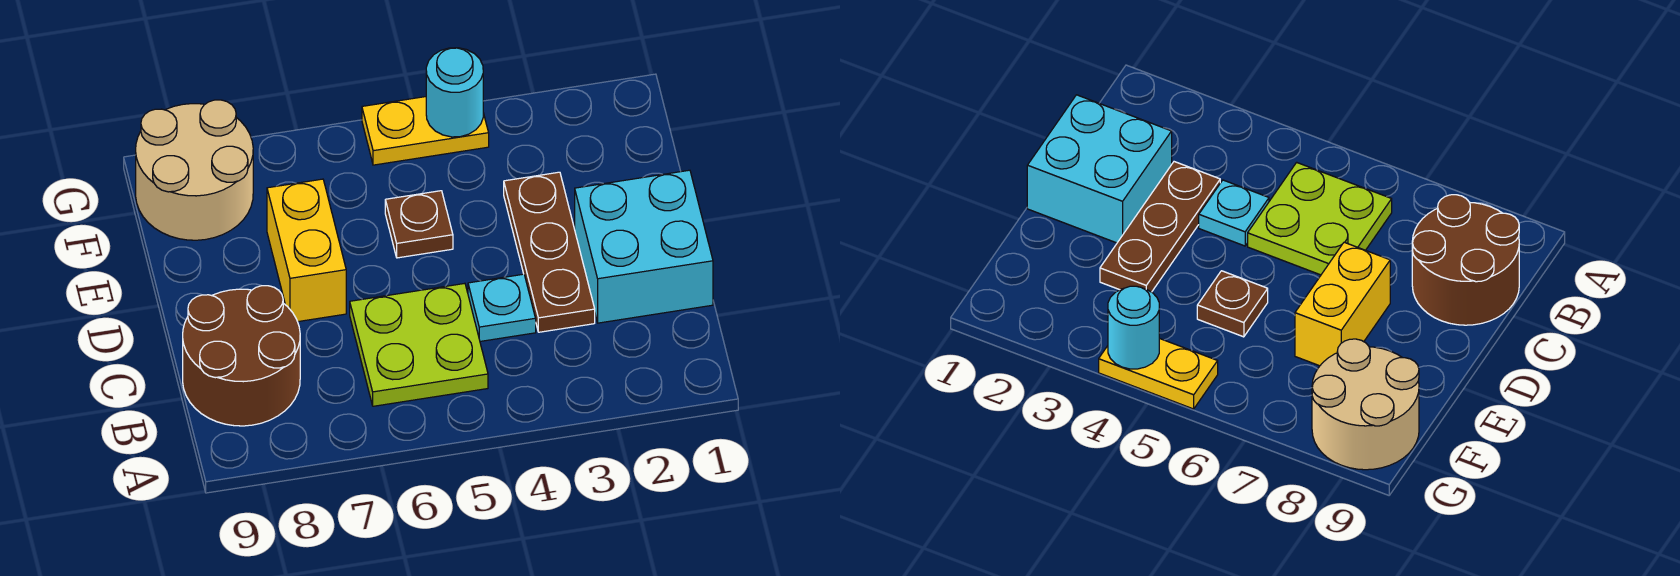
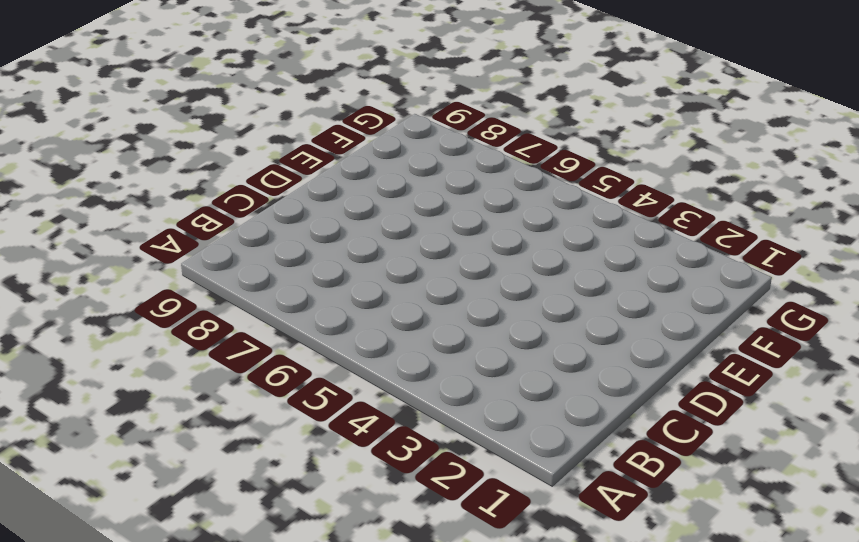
none -> lime 2x2 plate [350,283,488,406]
none -> brown 2x2 round brick [183,286,300,426]

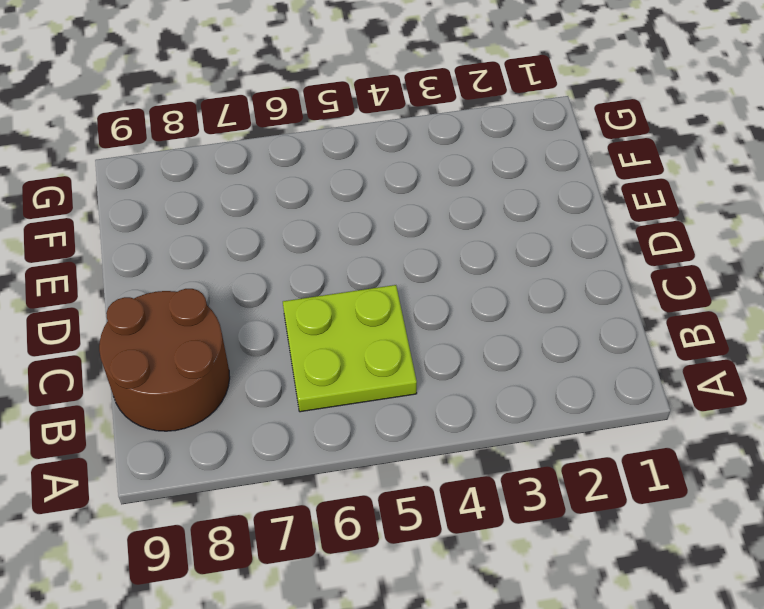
none -> cyan 2x2 brick [575,170,713,323]
none -> brown 1x3 plate [504,172,595,332]

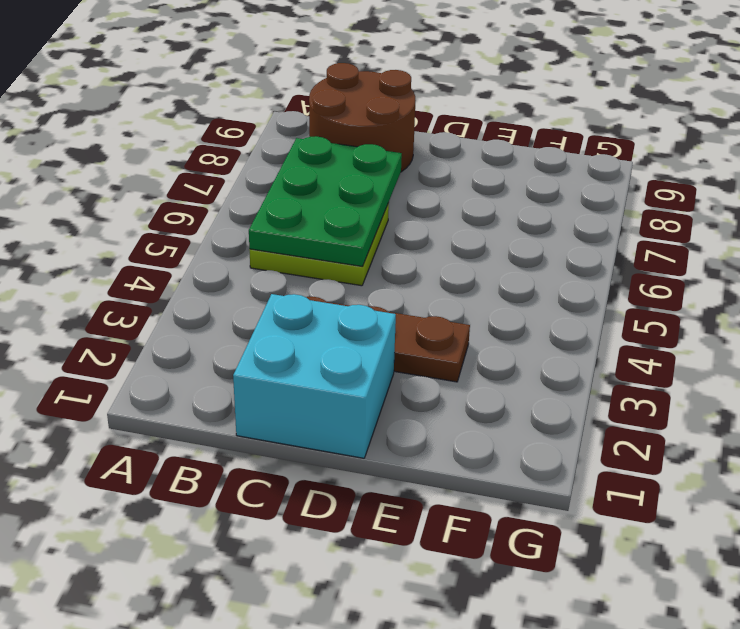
green 2x3 plate [249,136,402,267] -> none
none -> cyan 1x1 plate [468,274,536,341]
none -> yellow 1x2 brick [267,179,346,322]

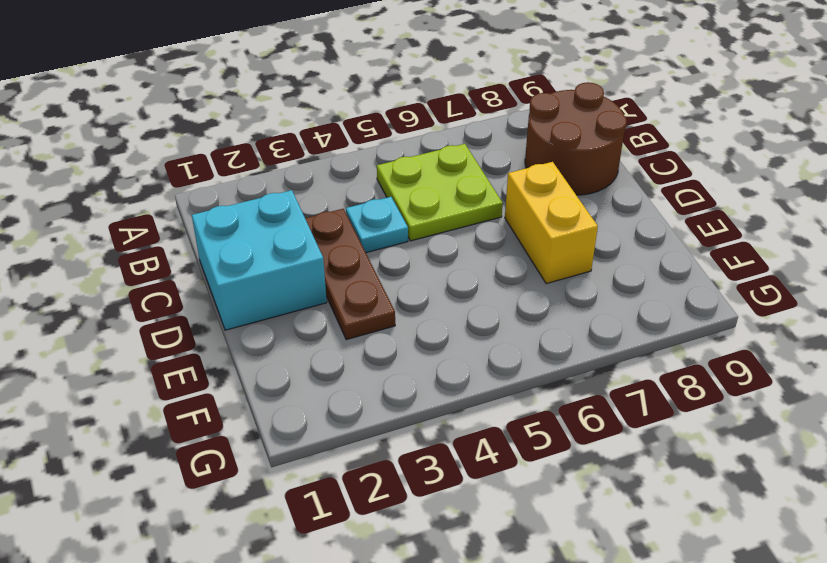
none -> brown 1x1 plate [385,191,453,258]
none -> tan 2x2 round brick [136,100,253,240]

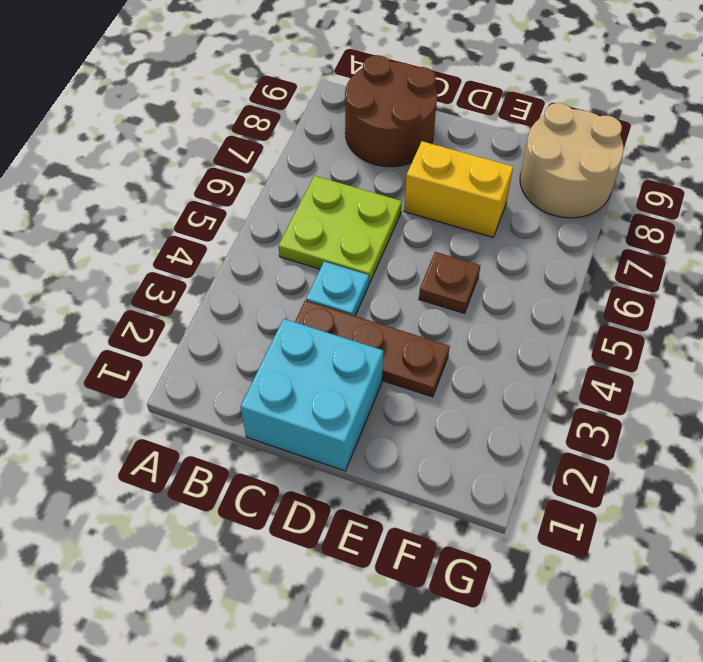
none -> yellow 1x2 plate [362,97,489,165]
none -> cyan 1x1 round brick [426,48,483,137]

